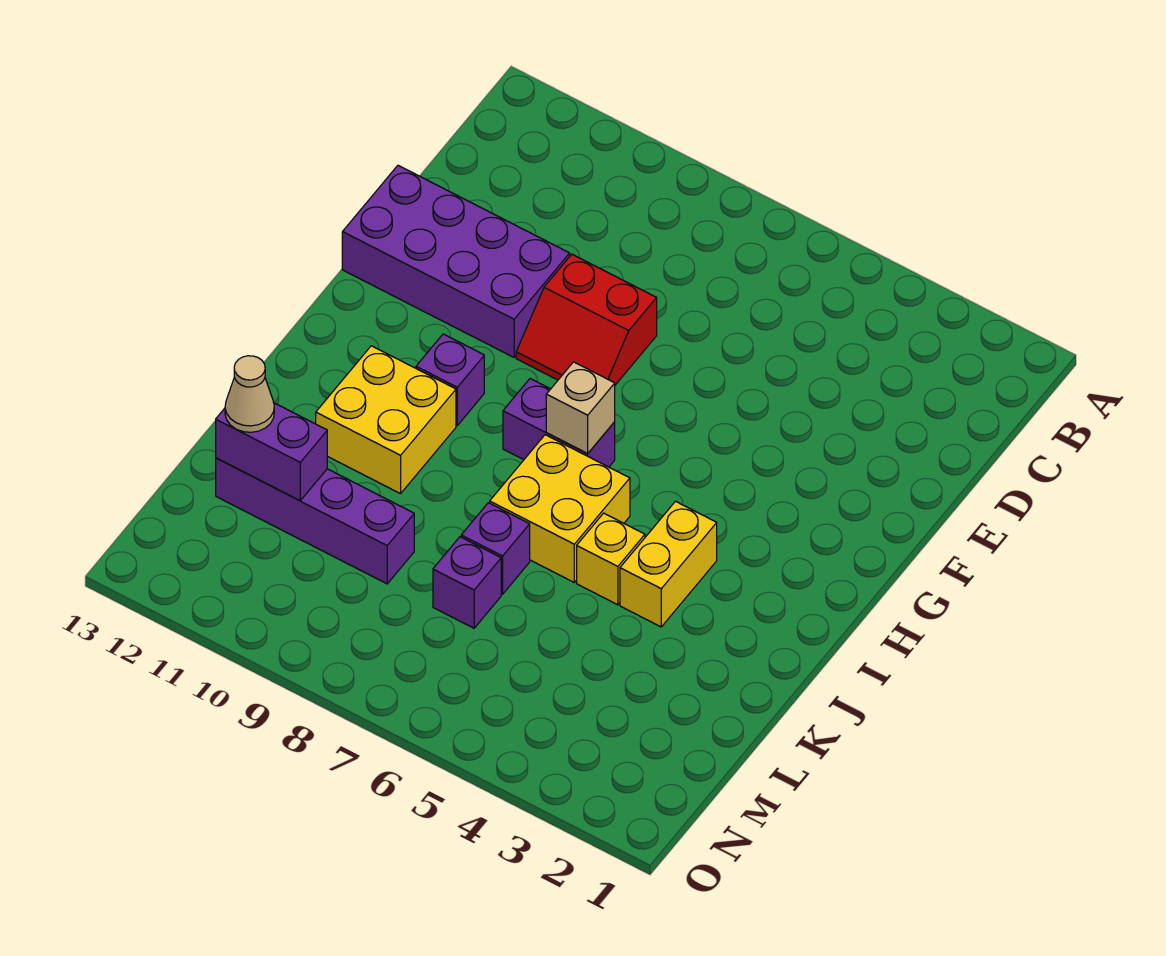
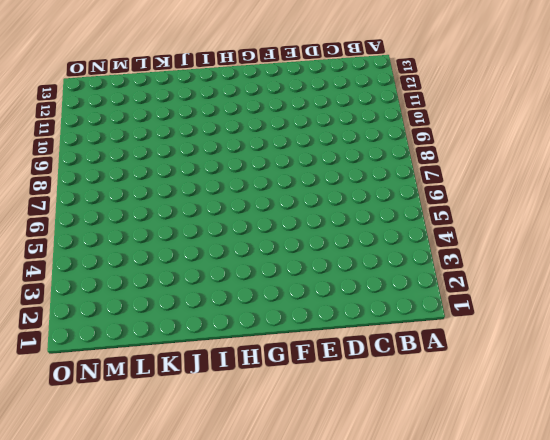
none -> red 2x2 slope [516,254,657,385]
none -> purple 2x4 brick [342,165,570,357]
none -> purple 1x2 brick [503,379,615,467]

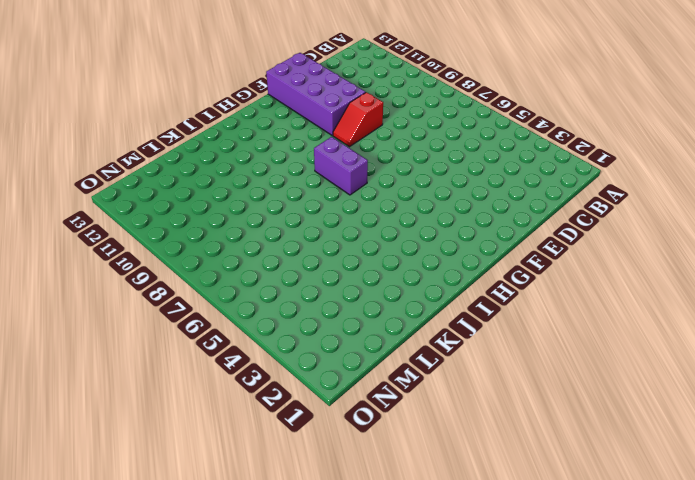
red 1x2 slope [333,92,383,147] -> red 2x2 slope [516,254,657,385]
none -> purple 1x1 brick [416,334,484,425]
none -> yellow 1x2 brick [620,501,717,627]
none -> yellow 2x2 brick [490,435,630,582]

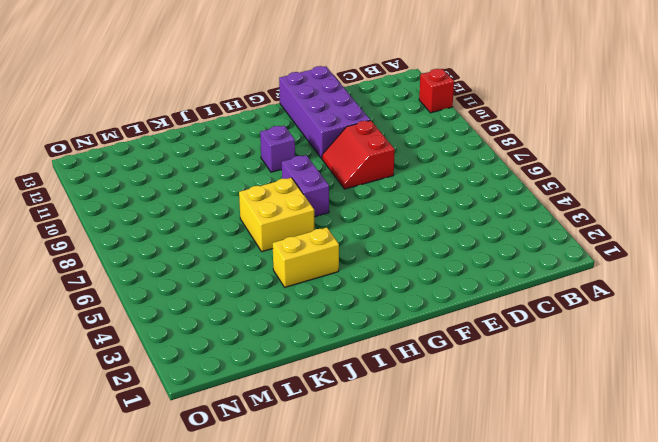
red 1x1 brick [419,69,454,113] -> none
none -> yellow 2x2 brick [316,346,456,494]
none -> yellow 1x1 brick [577,513,645,605]
none -> purple 1x1 brick [461,503,530,594]

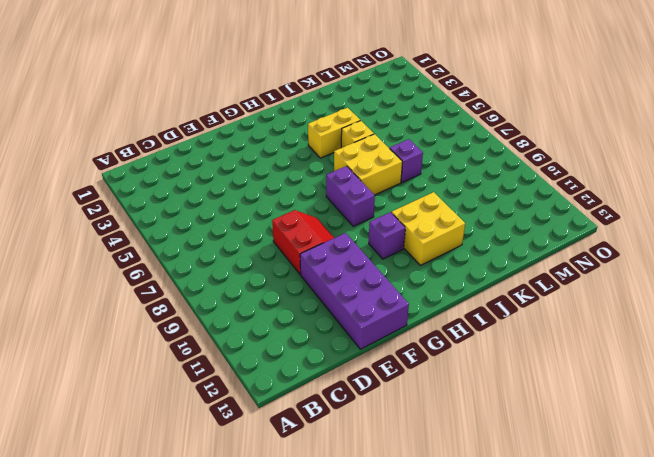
none -> purple 1x1 brick [433,537,501,628]
none -> purple 1x4 brick [216,458,414,584]
none -> tan 1x1 brick [546,362,615,454]

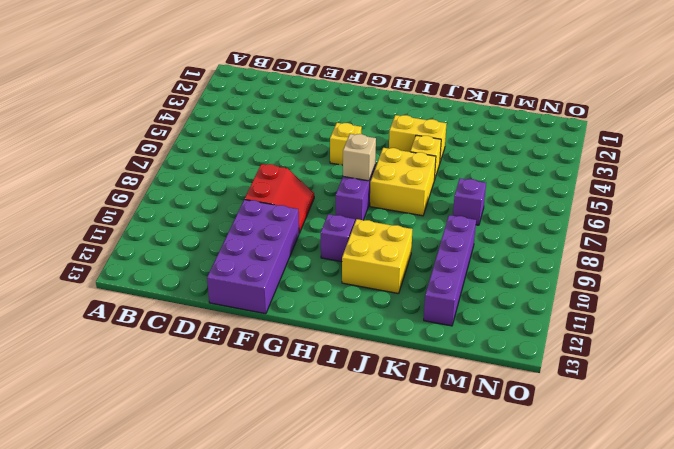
yellow 1x1 brick [330,123,362,165] -> none
none -> purple 1x1 brick [461,503,530,594]
none -> purple 1x2 brick [216,403,327,501]
none -> tan 1x1 cone [225,356,274,432]

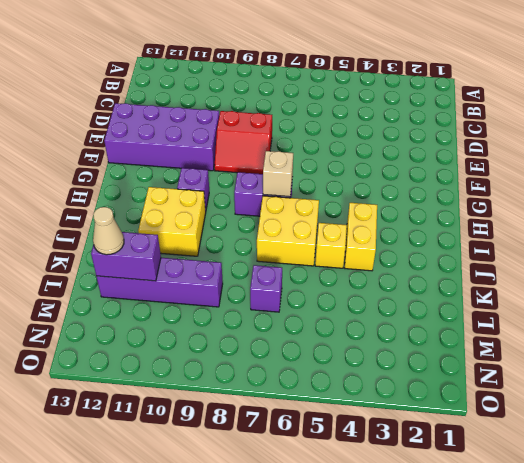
none -> purple 1x1 brick [461,503,530,594]

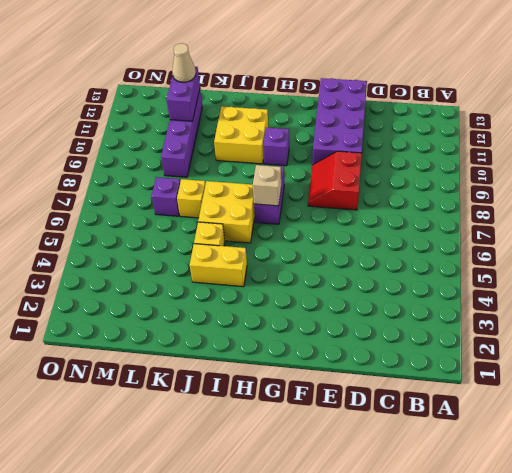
yellow 1x1 brick [177,179,206,218] -> purple 1x1 brick [461,503,530,594]

